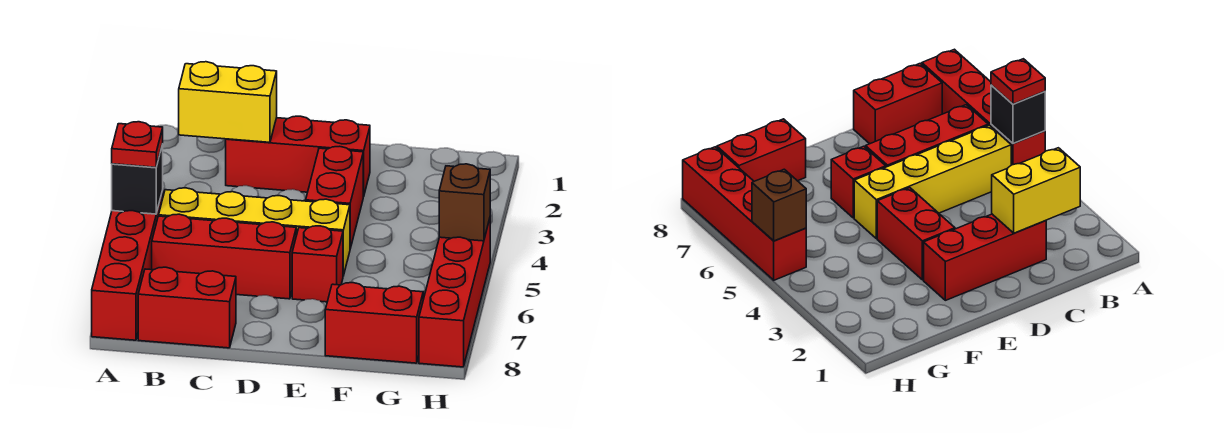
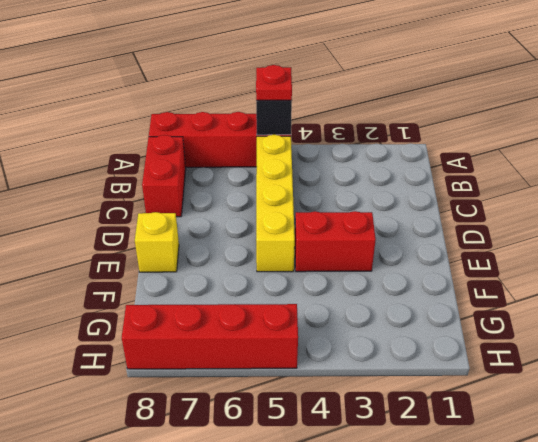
yellow 1x1 brick [135,212,179,272] -> none
none -> red 1x3 brick [152,214,296,299]
none -> red 1x3 brick [226,116,370,197]
none -> red 1x1 brick [292,226,343,302]

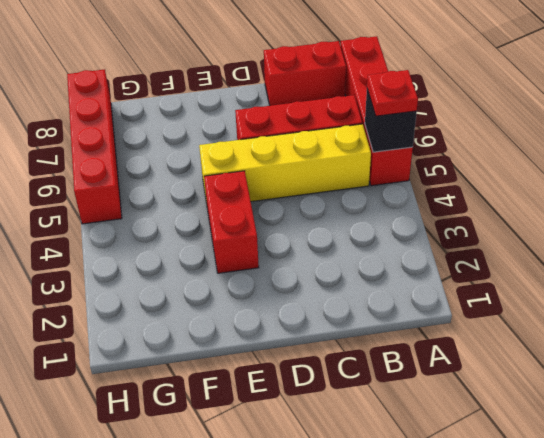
none -> red 1x3 brick [226,116,370,197]
none -> red 1x1 brick [292,226,343,302]
none -> red 1x2 brick [325,283,423,363]

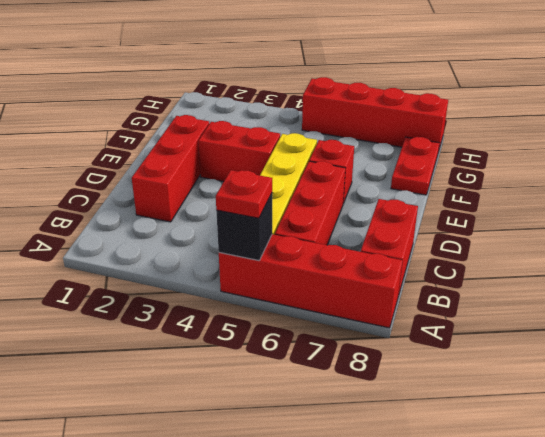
red 1x2 plate [391,137,439,195] -> red 1x2 brick [325,283,423,363]
none -> yellow 1x2 brick [179,62,277,142]
none -> brown 1x1 brick [439,164,490,241]

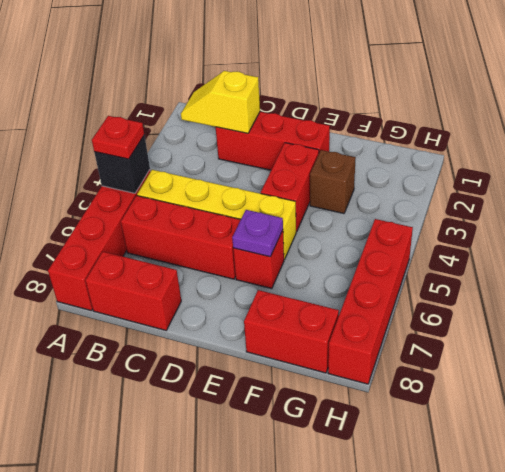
yellow 1x2 slope [181,71,260,133] -> yellow 1x2 brick [179,62,277,142]
purple 1x1 plate [232,210,283,257] -> none
brown 1x1 brick [310,150,356,214] -> brown 1x1 brick moved to [439,164,490,241]

